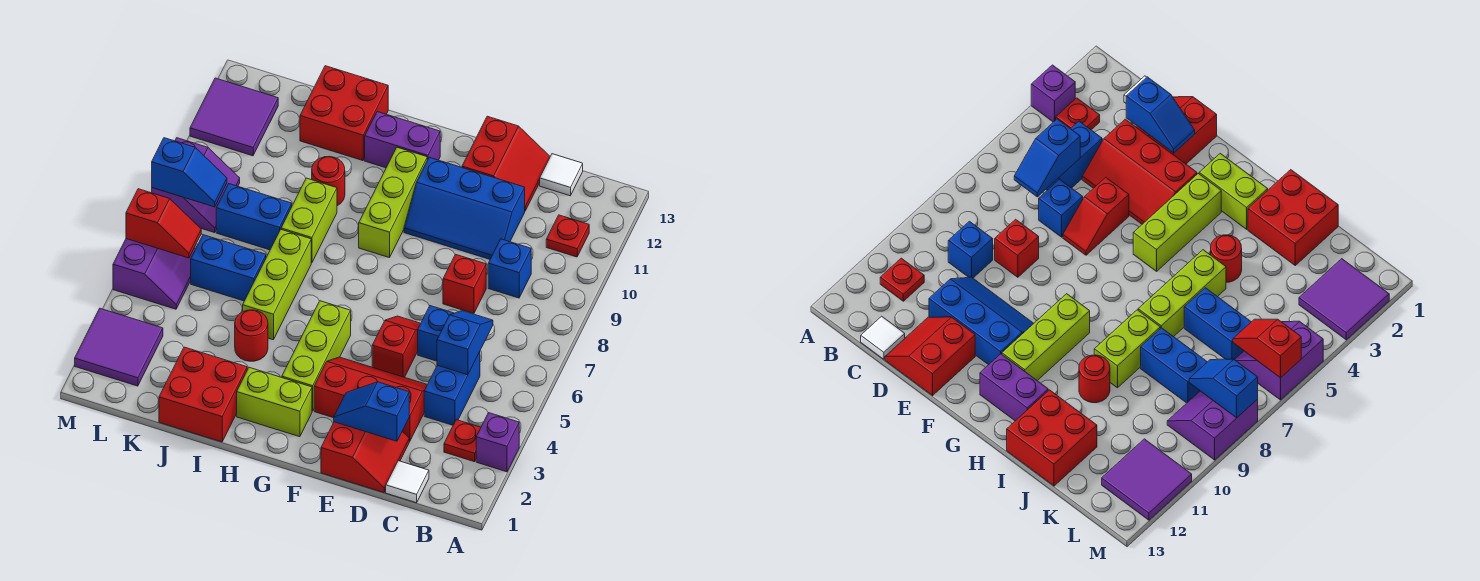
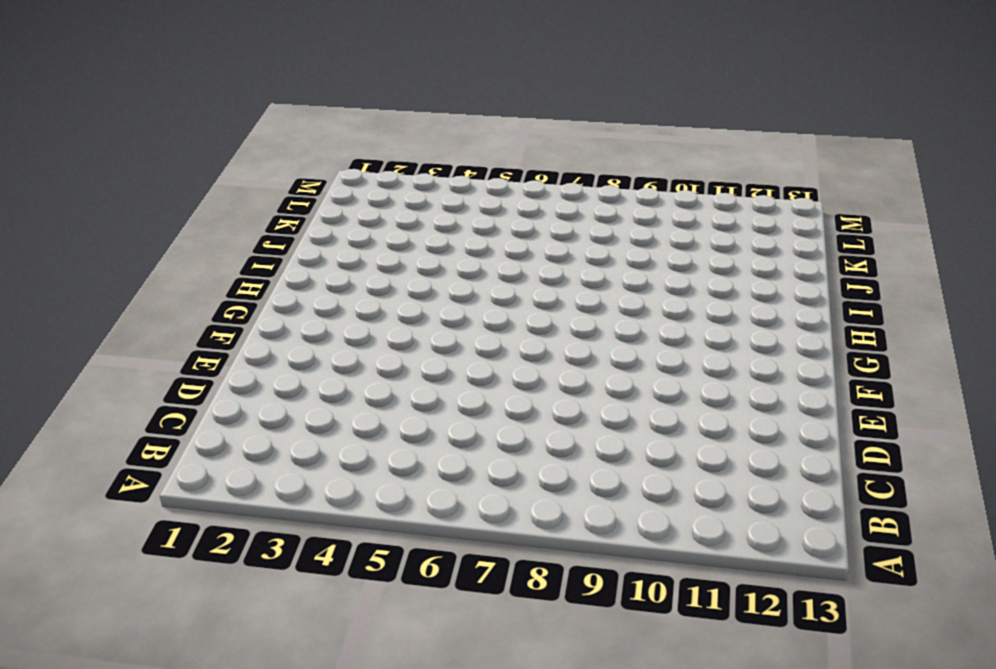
none -> purple 1x1 brick [476,413,519,472]
none -> red 1x1 plate [444,420,481,462]
none -> red 1x1 plate [546,215,589,257]
none -> white 1x1 tile [386,461,429,503]

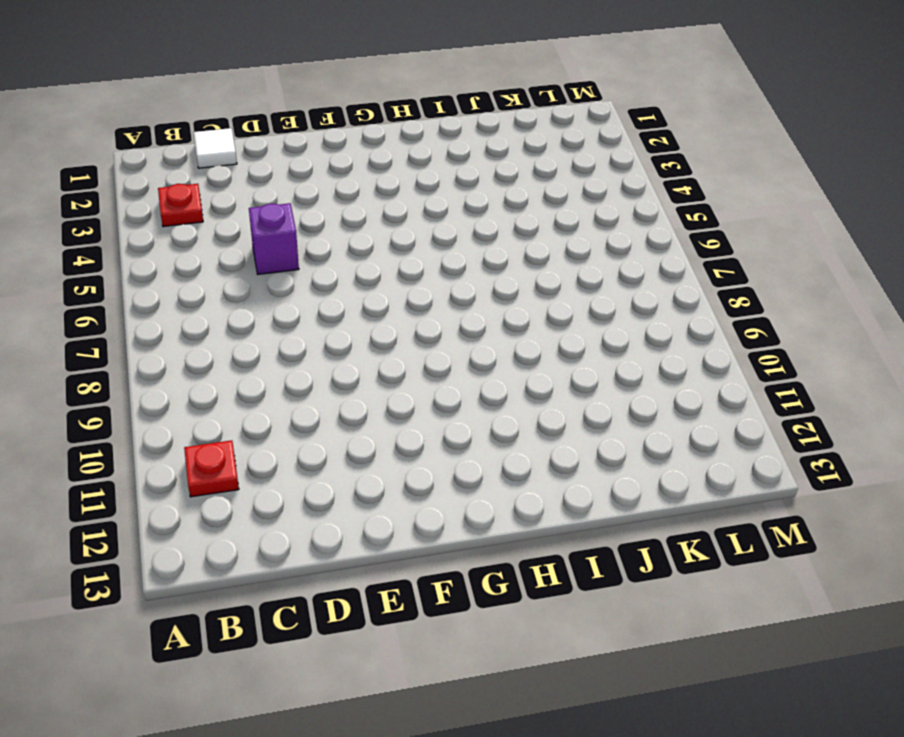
purple 1x1 brick [249,203,299,274] -> purple 1x1 brick moved to [476,413,519,472]
none -> blue 1x2 brick [424,352,480,425]
none -> blue 1x1 brick [488,239,531,298]
none -> white 1x1 tile [540,154,583,196]
none -> red 2x2 slope [321,422,409,493]

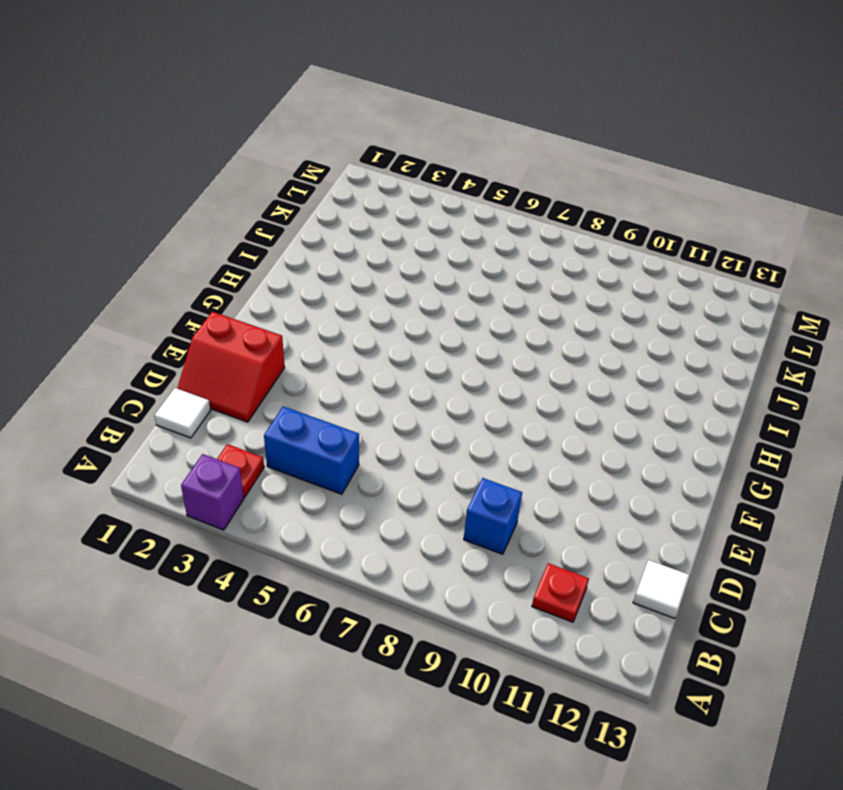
none -> red 2x3 slope [314,357,427,441]
none -> blue 1x1 brick [418,306,454,361]
none -> red 1x1 brick [443,254,486,314]
none -> blue 2x3 slope [404,157,525,259]

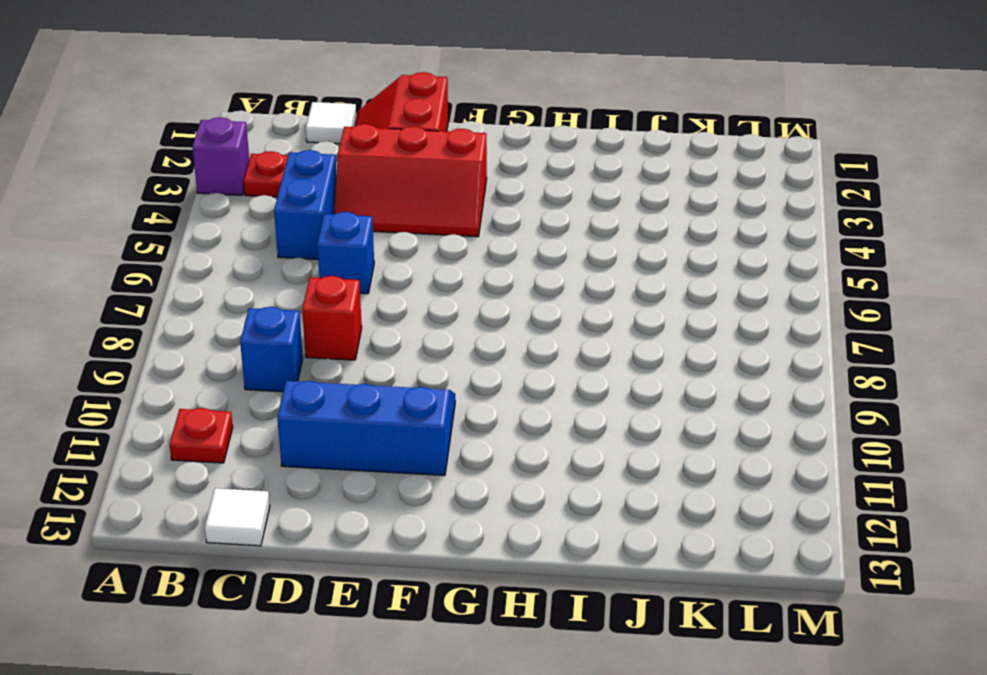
none -> red 2x2 slope [462,116,550,211]
none -> red 1x2 slope [372,316,421,377]
none -> lime 1x2 brick [237,367,312,437]
none -> lime 1x3 brick [282,301,351,411]

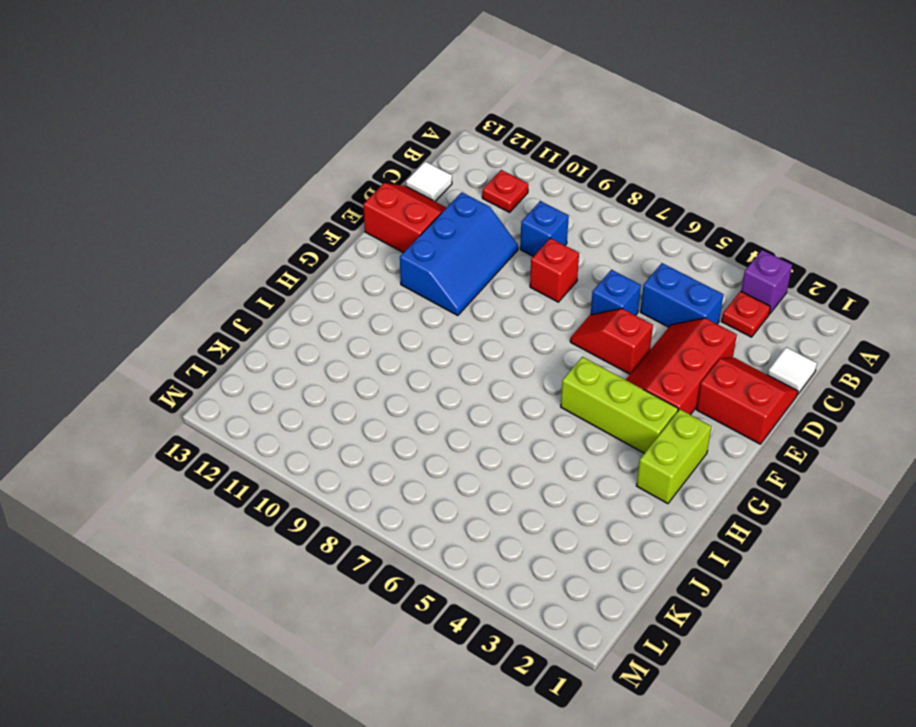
none -> lime 1x3 brick [359,147,427,258]
none -> purple 1x2 brick [365,112,440,168]
none -> red 2x2 brick [159,347,247,442]
none -> red 1x1 round brick [235,310,268,361]

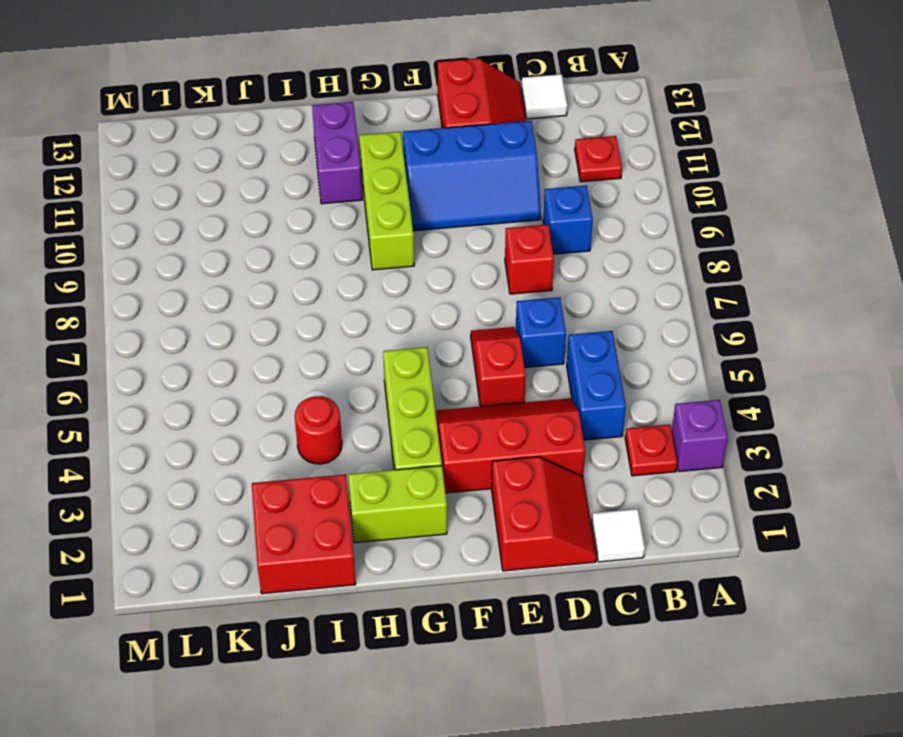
purple 1x2 brick [312,102,362,204] -> purple 1x2 brick turned to [365,112,440,168]
none -> lime 1x3 brick [243,230,311,340]
none -> lime 1x2 brick [281,178,337,263]
none -> red 1x1 round brick [312,156,345,206]
none -> red 2x2 brick [300,66,388,161]

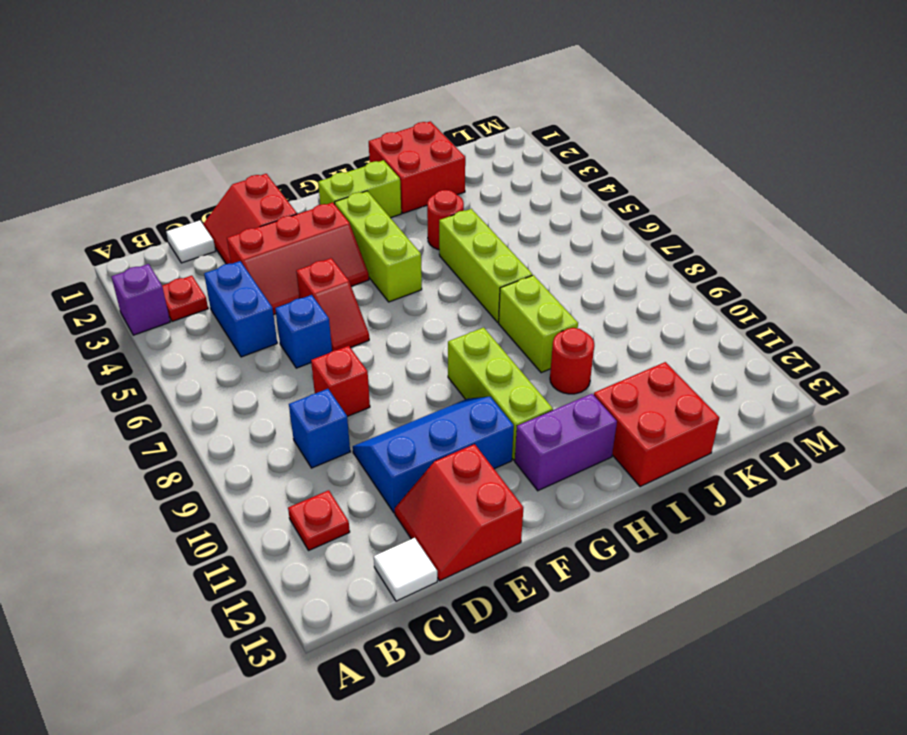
none -> blue 1x2 brick [191,235,266,301]
none -> blue 1x2 brick [216,184,292,250]
none -> purple 2x2 tile [75,308,163,386]
none -> purple 2x2 slope [113,239,195,309]

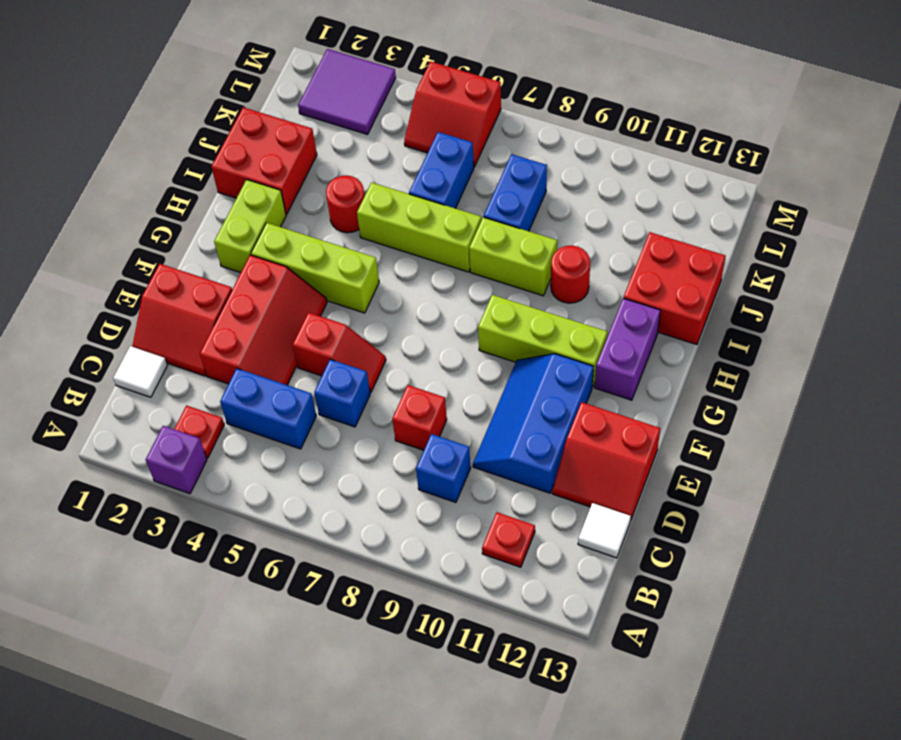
red 2x2 slope [404,61,501,167] -> purple 2x2 slope [113,239,195,309]
none -> purple 2x2 slope [152,138,240,233]
none -> purple 2x2 tile [190,78,278,156]
none -> blue 1x2 slope [437,311,493,375]
none -> blue 1x2 slope [334,382,409,441]

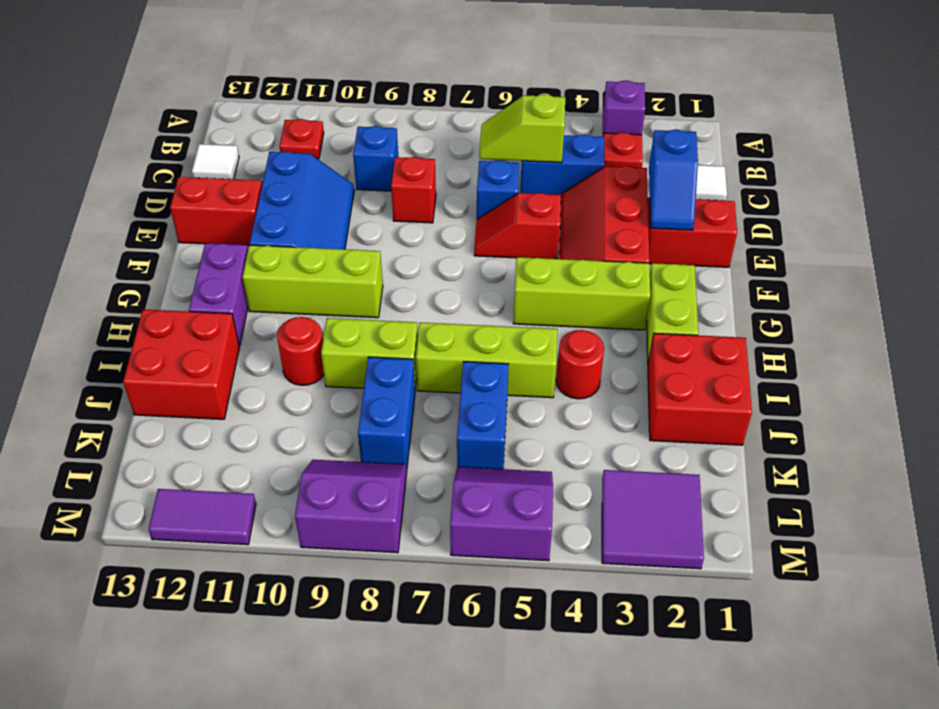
lime 1x2 slope [479,94,565,163] -> blue 1x2 slope [437,311,493,375]
purple 1x2 tile [148,489,256,545] -> purple 2x2 tile [190,78,278,156]
none -> red 1x2 slope [126,189,201,258]
none -> blue 1x2 slope [152,138,227,207]

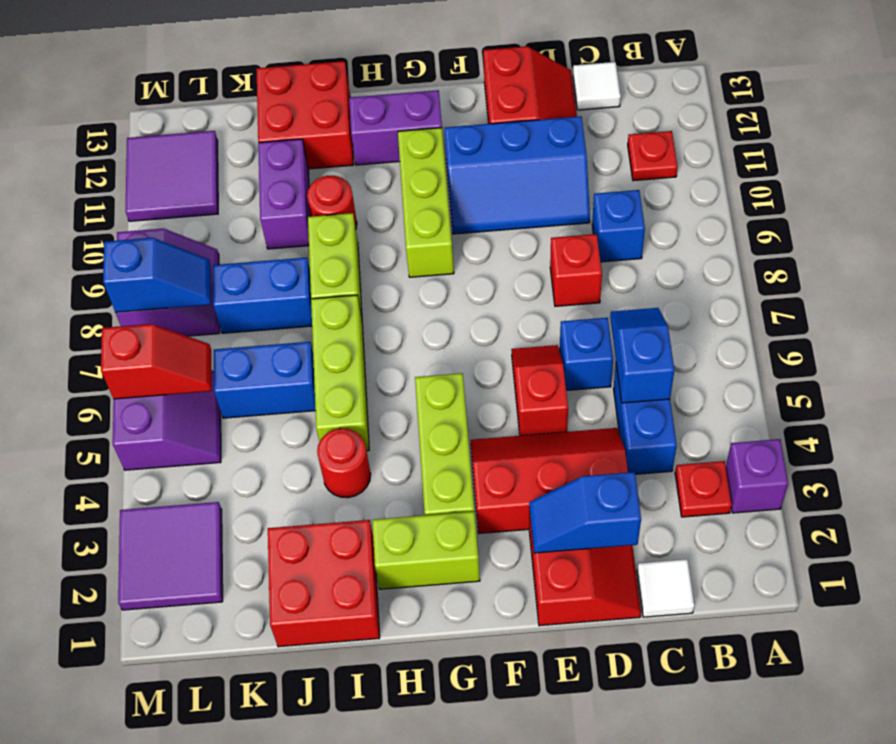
purple 1x2 brick [258,139,310,249] -> none

